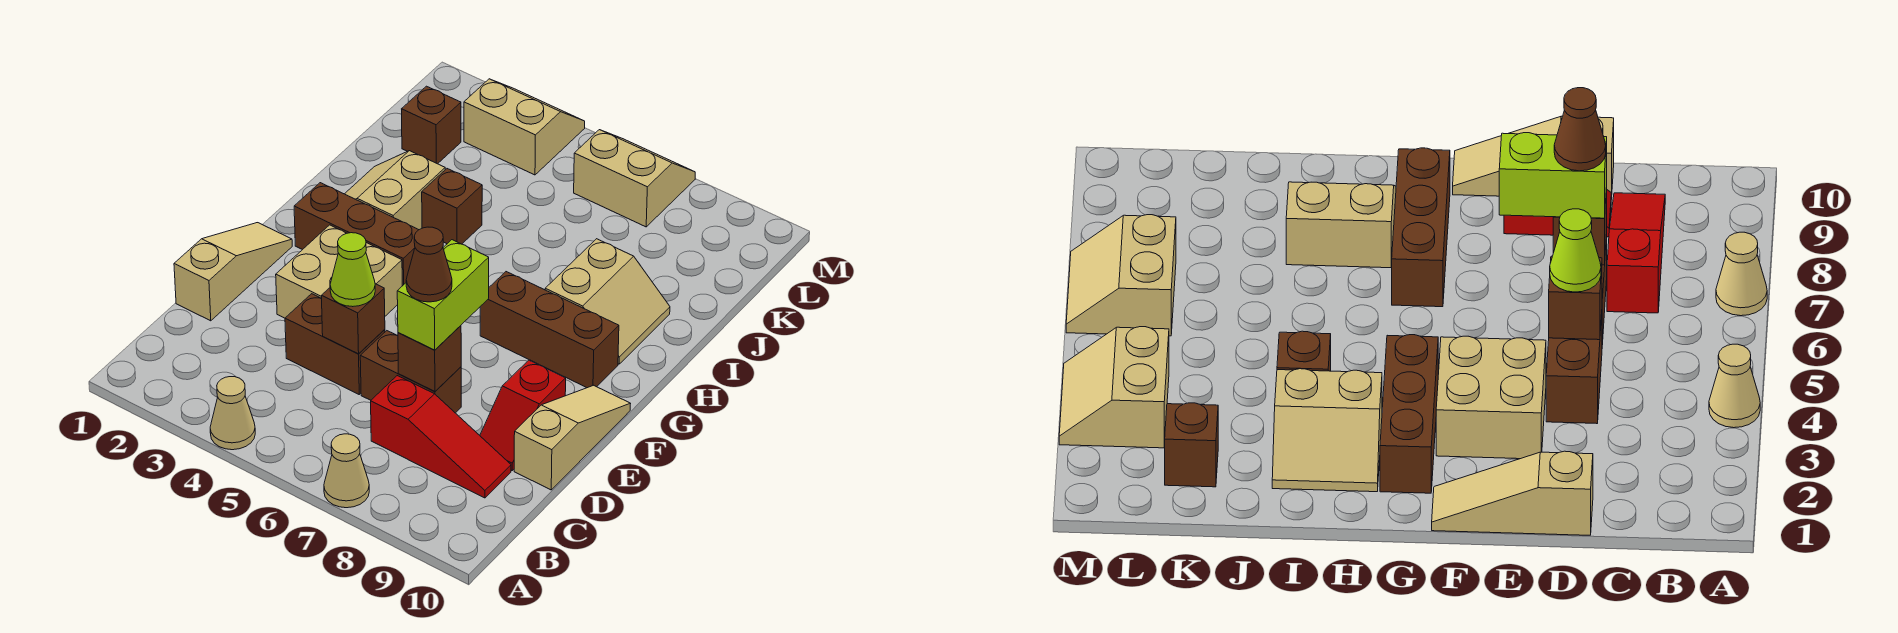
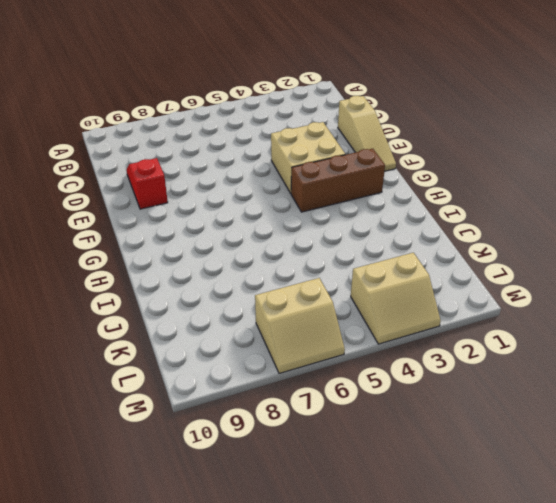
none -> tan 1x1 cone [210,377,255,450]
none -> tan 1x1 cone [324,434,369,508]
none -> red 1x3 slope [371,376,511,498]

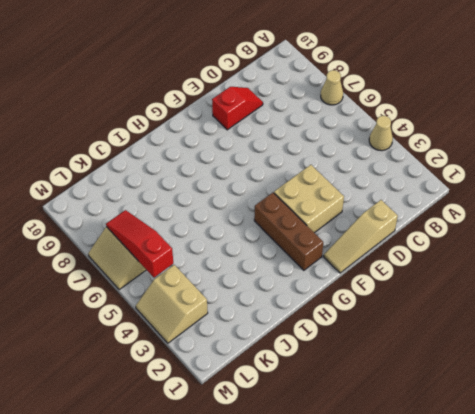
red 1x3 slope [106,210,173,277] -> red 1x3 slope moved to [371,376,511,498]
none -> brown 1x2 brick [285,294,385,394]
none -> brown 1x2 brick [360,331,461,413]
none -> tan 1x3 slope [514,385,631,490]

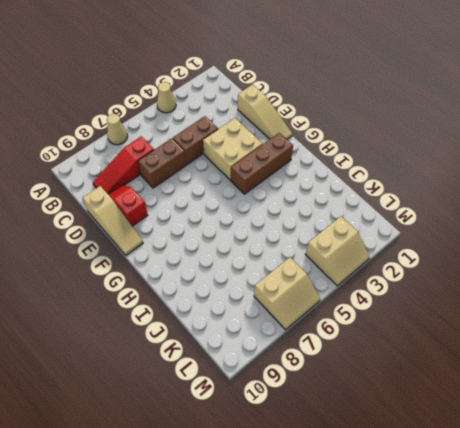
none -> brown 1x3 brick [480,272,619,388]
none -> tan 2x2 slope [345,151,445,230]
none -> tan 2x2 slope [545,239,670,364]

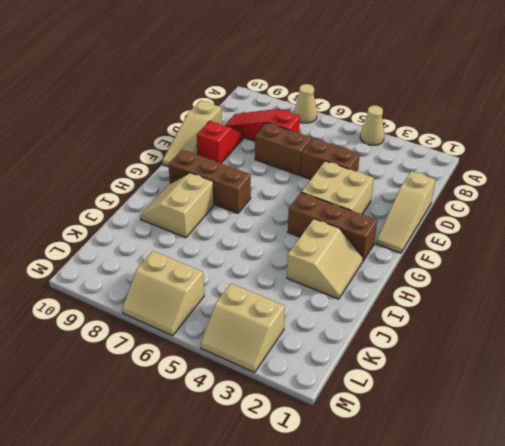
none -> brown 1x1 brick [422,169,482,244]
none -> brown 1x1 brick [402,86,461,164]
none -> brown 1x1 brick [321,284,385,354]

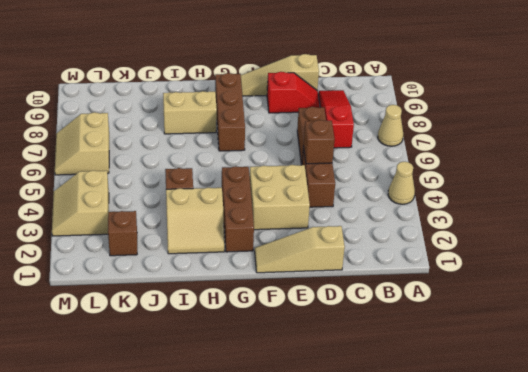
none -> brown 1x1 brick [398,326,461,391]
none -> lime 1x1 cone [330,233,375,307]
none -> lime 1x2 brick [397,240,489,350]

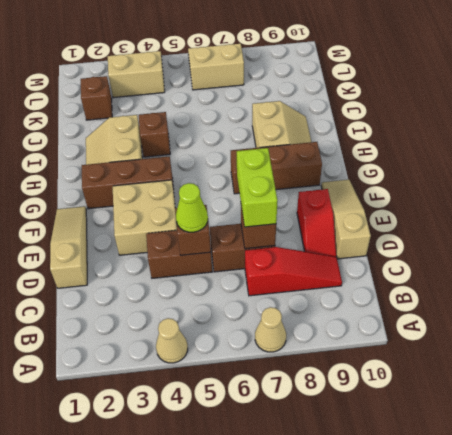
none -> brown 1x1 cone [406,227,452,302]

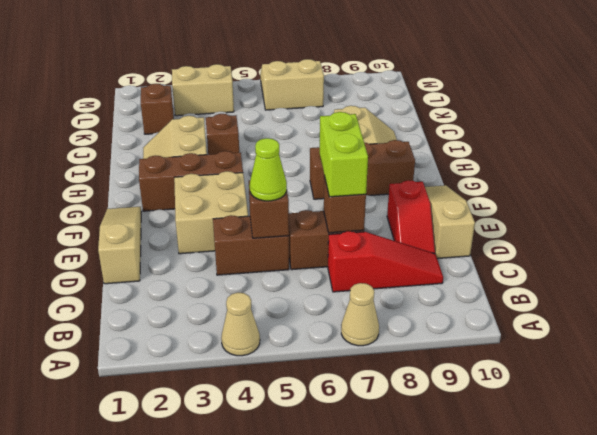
none -> brown 1x1 cone [406,227,452,302]

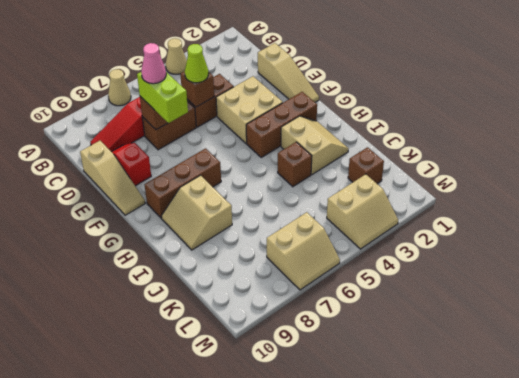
pink 1x1 cone [141,43,166,84] -> brown 1x1 cone [406,227,452,302]

